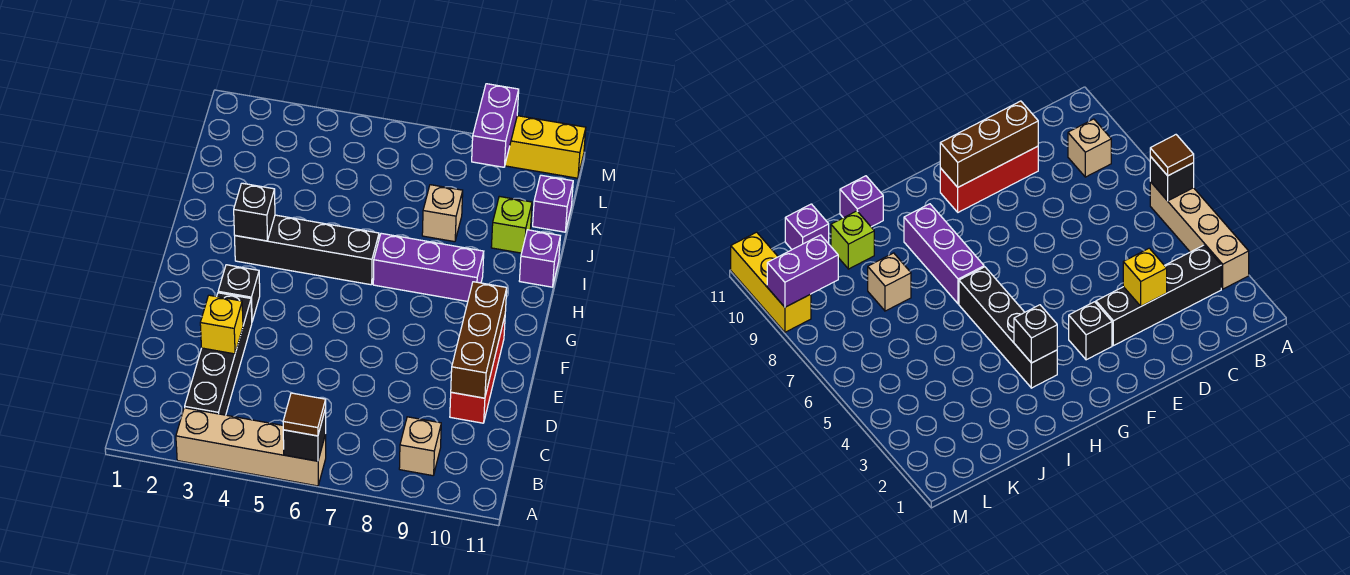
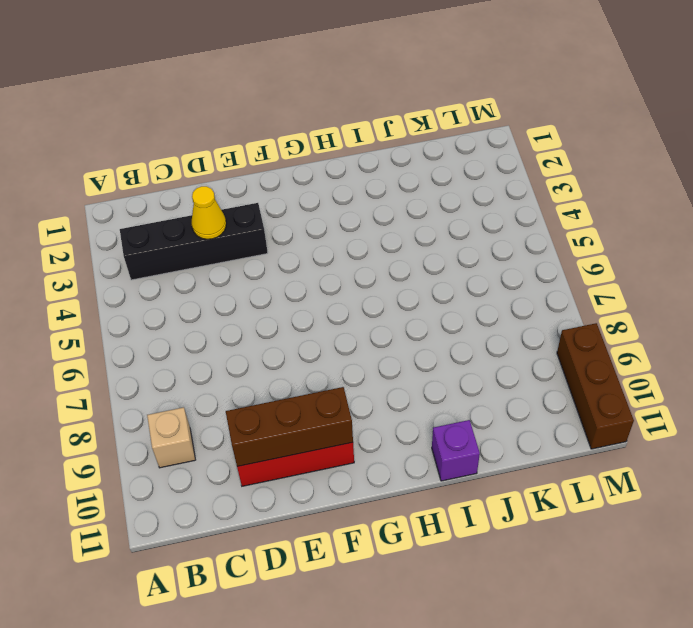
yellow 1x1 cone [192,186,226,239] -> yellow 1x1 brick [200,295,243,354]
brown 1x3 brick [557,323,634,449] -> yellow 1x3 brick [505,116,586,178]
none -> tan 1x4 brick [176,408,326,486]
none -> black 1x1 brick [218,265,260,321]
none -> black 1x4 brick [235,215,379,285]

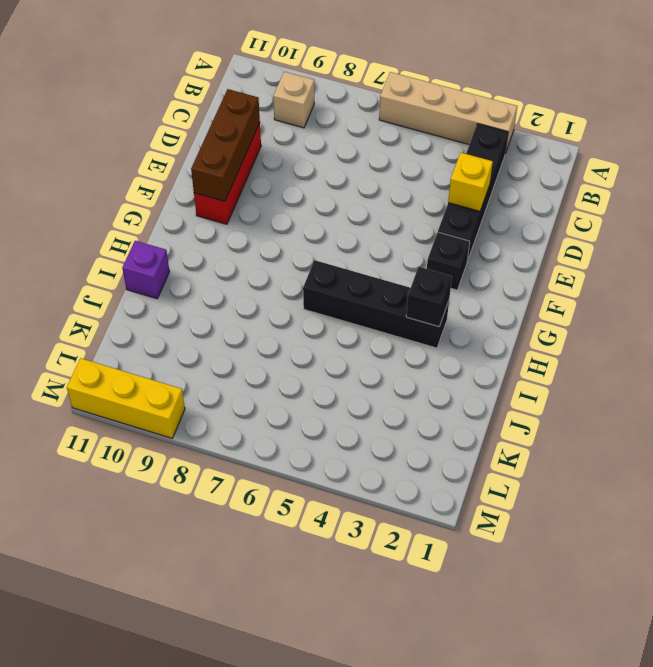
none -> purple 1x3 brick [373,233,484,302]
none -> tan 1x1 brick [422,185,463,242]
none -> lime 1x1 brick [491,196,532,253]

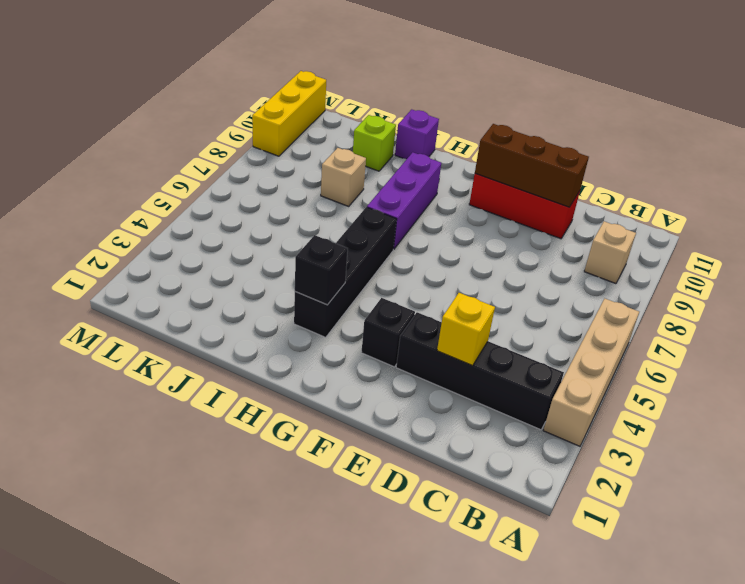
none -> purple 1x1 brick [533,175,573,232]
none -> black 1x1 brick [283,409,326,461]
none -> purple 1x2 brick [472,84,519,167]

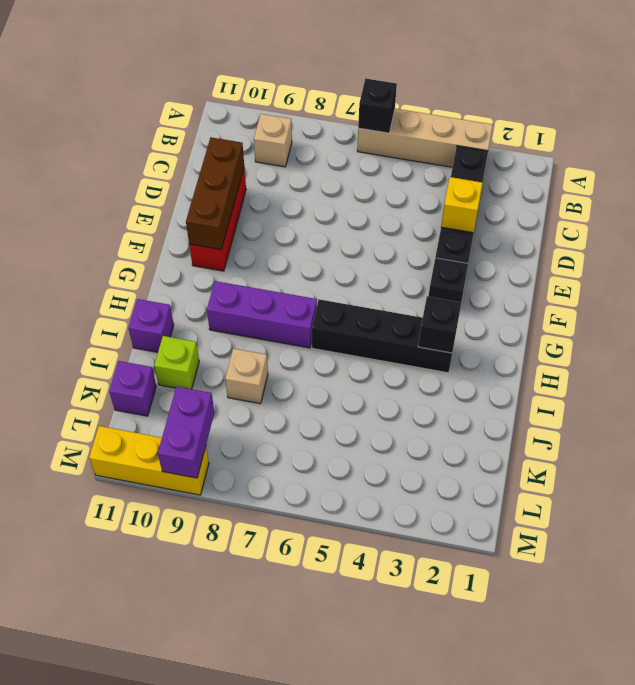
none -> brown 1x1 tile [283,393,326,436]

